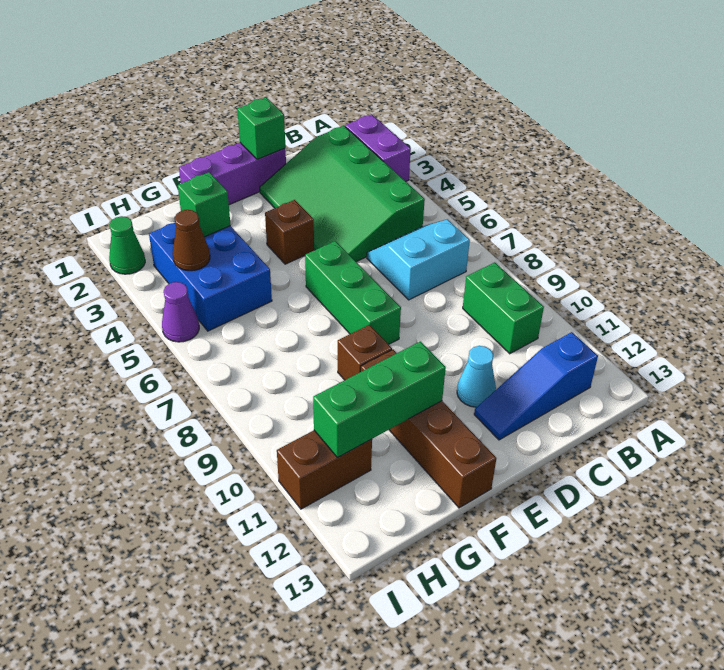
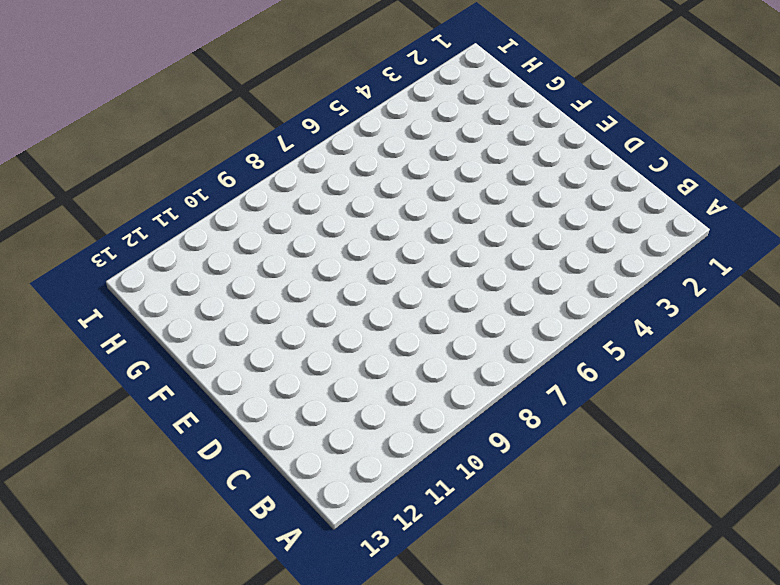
none -> purple 1x2 brick [345,114,411,181]
none -> green 3x4 slope [260,126,425,262]
none -> cyan 2x2 slope [367,219,470,300]

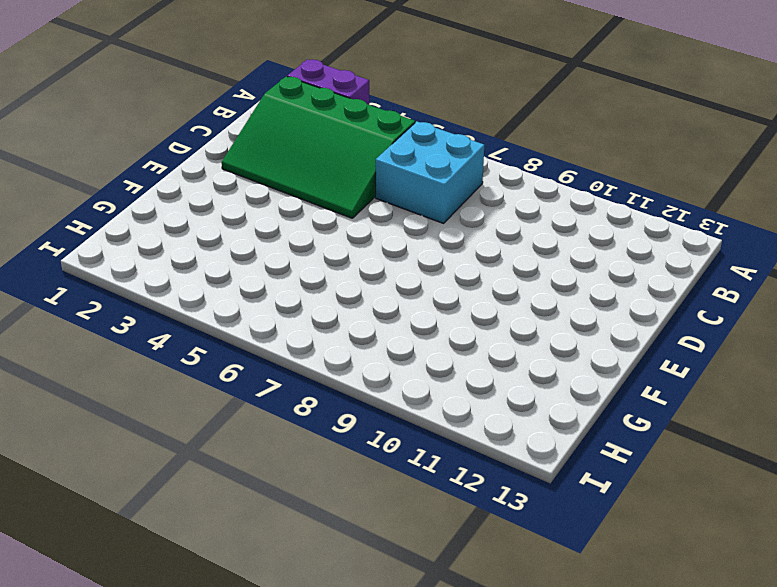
cyan 2x2 brick [376,121,484,223] -> cyan 2x2 slope [367,219,470,300]
none -> green 1x2 brick [463,262,544,354]
none -> blue 1x3 slope [474,332,598,440]
none -> purple 1x3 brick [179,143,286,205]

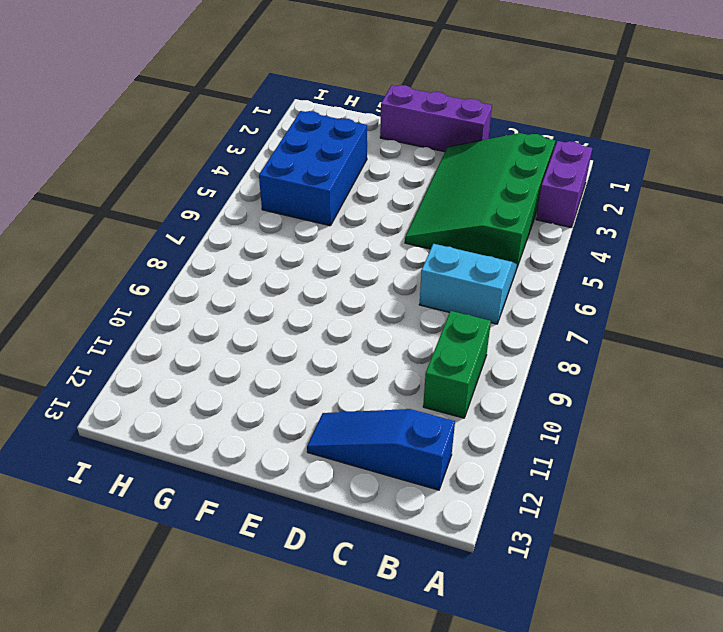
none -> cyan 1x1 cone [457,346,496,407]
none -> brown 1x1 brick [265,200,314,264]
none -> green 1x3 brick [305,241,401,344]

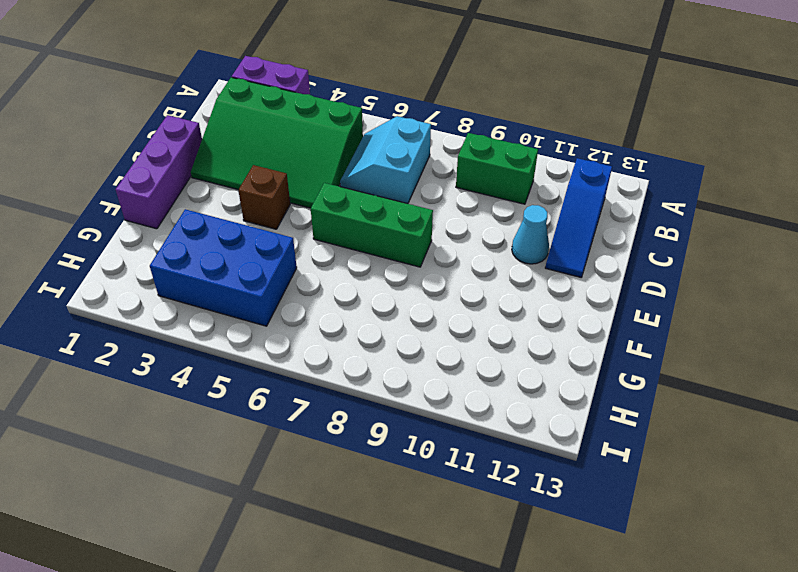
none -> brown 1x1 brick [338,325,392,380]
none -> brown 1x4 brick [361,350,496,508]
none -> brown 1x2 brick [277,430,372,509]

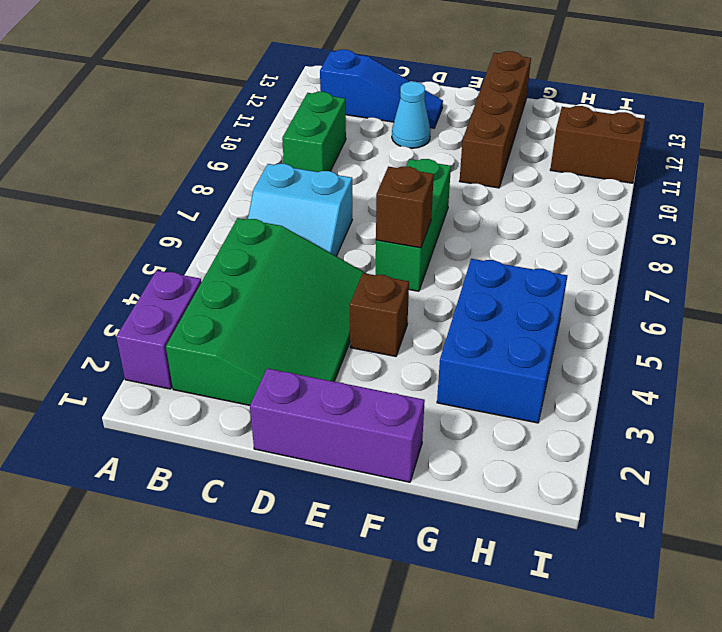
brown 1x1 brick [376,167,434,248] -> brown 1x1 brick moved to [338,325,392,380]
none -> green 1x1 cone [109,216,145,274]
none -> purple 1x1 cone [162,282,199,342]
none -> green 1x1 brick [237,98,285,160]

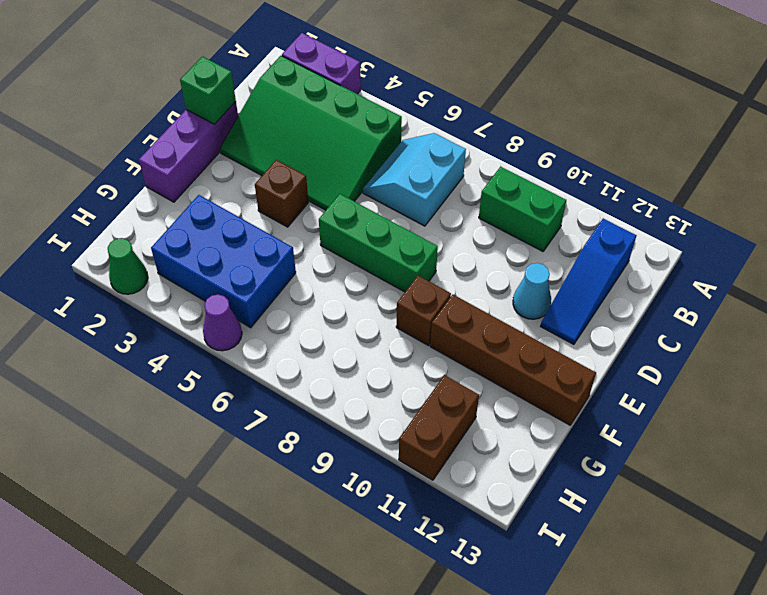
none -> green 1x3 brick [313,341,446,458]
none -> green 1x1 brick [178,172,231,237]
none -> brown 1x1 cone [173,210,210,271]

